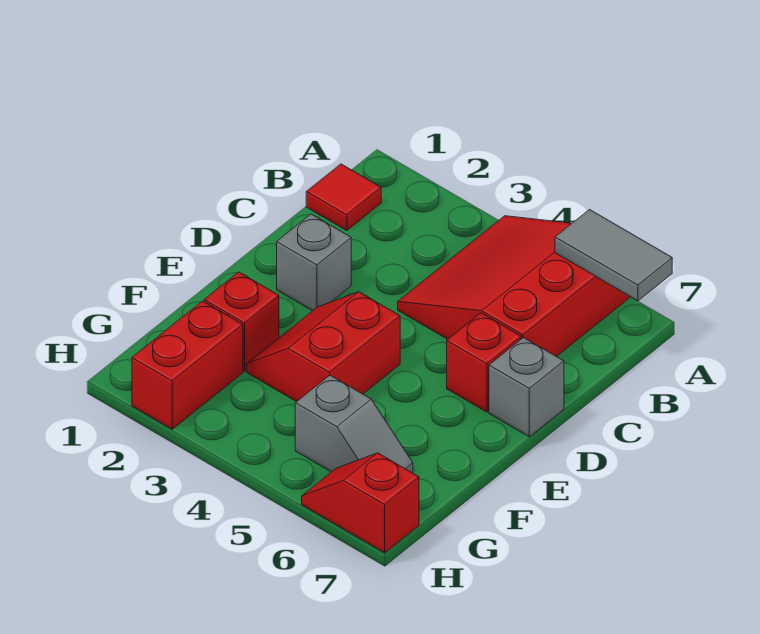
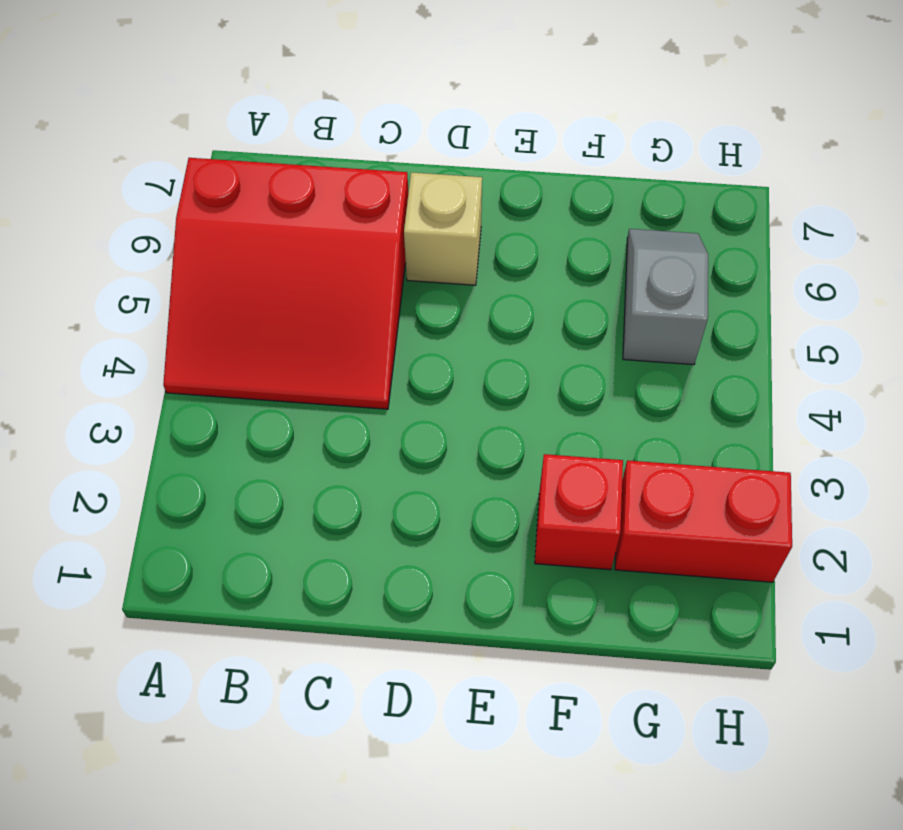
tan 1x1 brick [404,172,482,285] -> red 1x1 brick [447,313,521,412]
none -> red 1x1 tile [306,164,381,231]
none -> grey 1x1 brick [277,214,351,311]

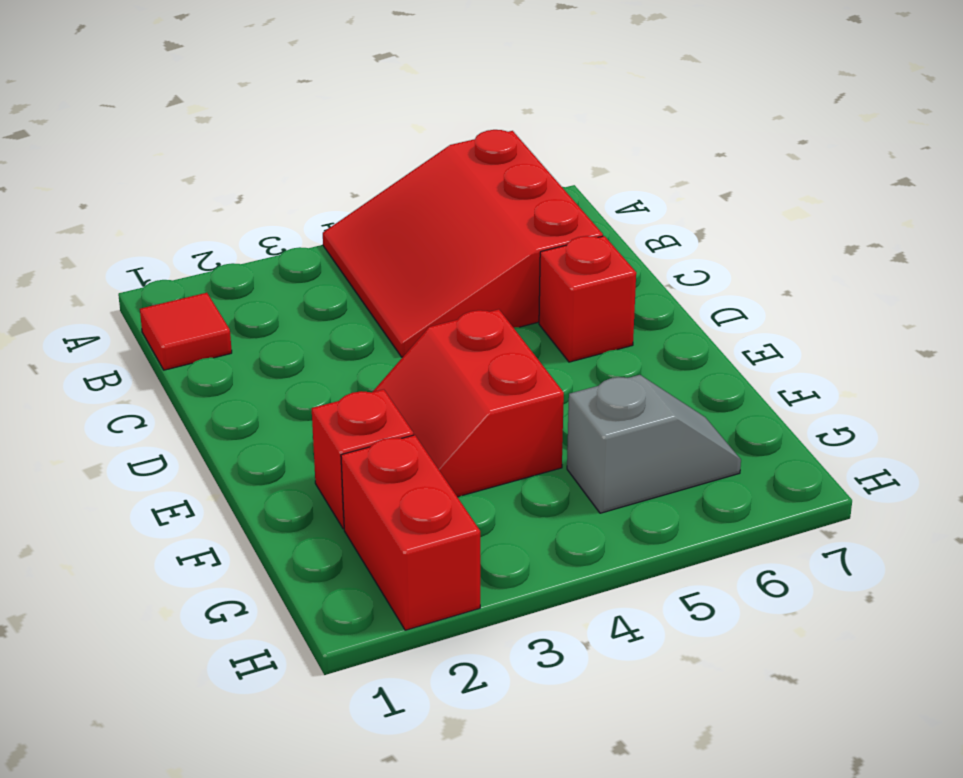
none -> grey 1x1 brick [277,214,351,311]
none -> grey 1x1 brick [489,338,564,437]

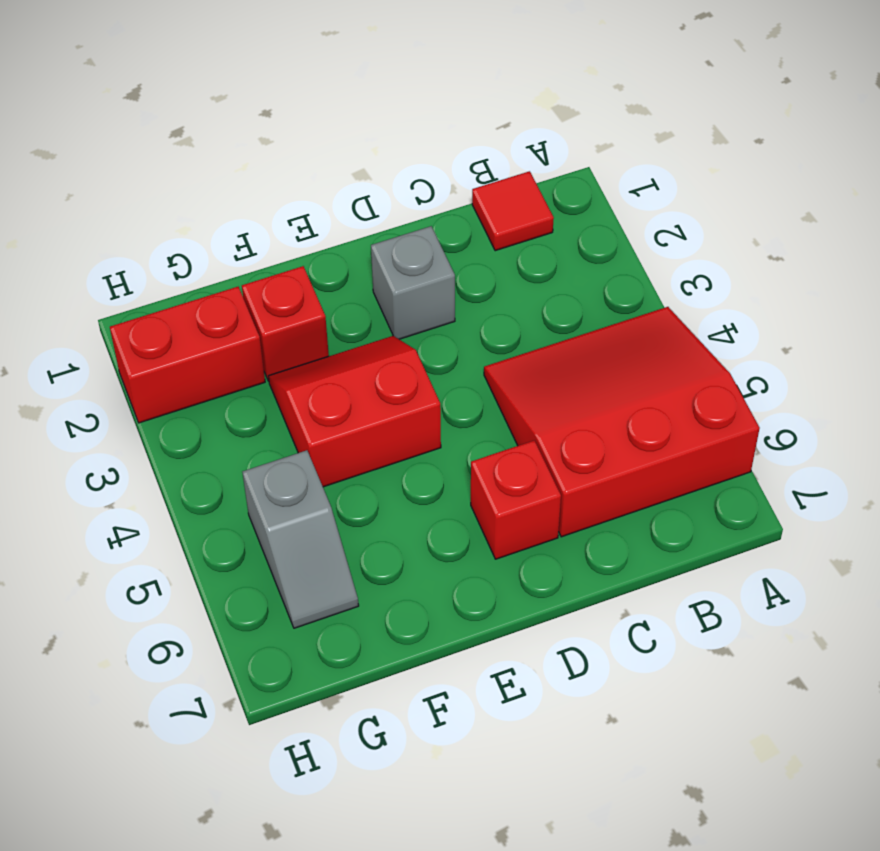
none -> grey 1x1 brick [489,338,564,437]
none -> red 1x2 slope [302,453,419,553]

